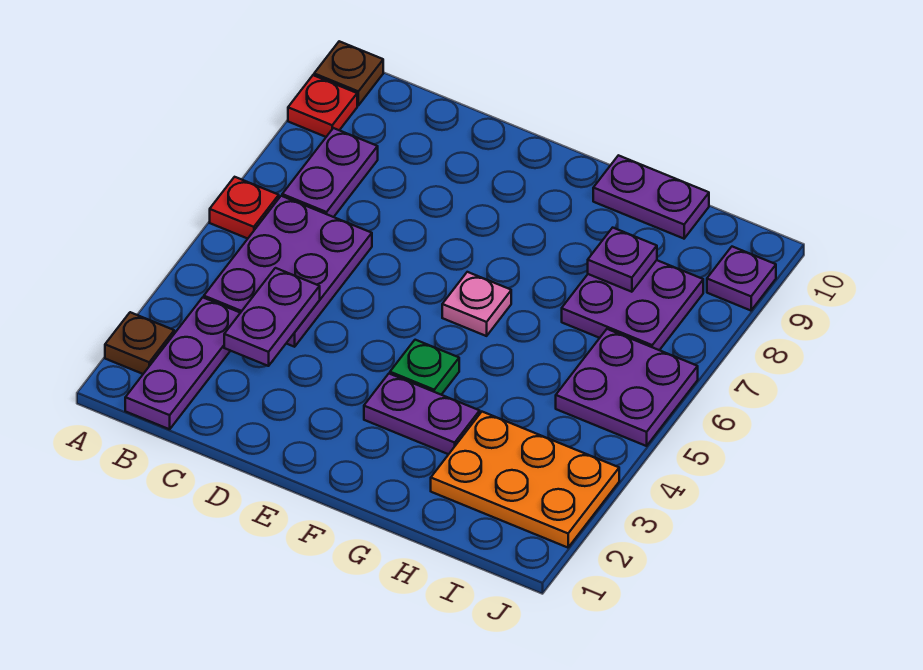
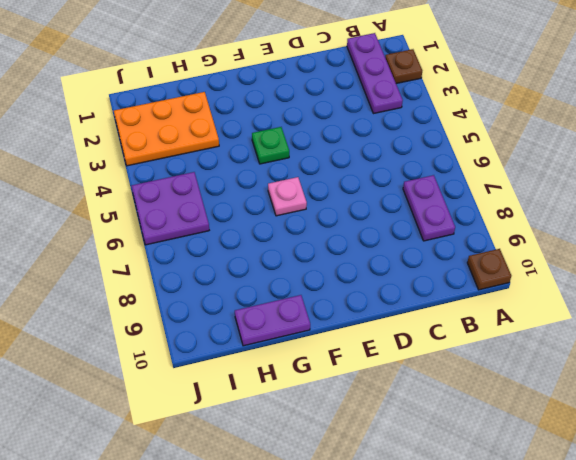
none -> red 1x1 plate [210,177,279,239]
none -> red 1x1 plate [288,75,357,137]
none -> purple 2x3 plate [204,196,372,347]

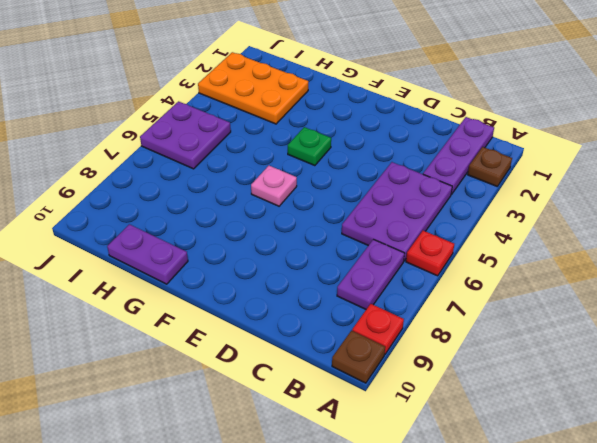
none -> purple 1x2 plate [364,374,480,454]
none -> purple 2x2 plate [562,260,703,350]
none -> purple 1x1 plate [707,247,776,311]

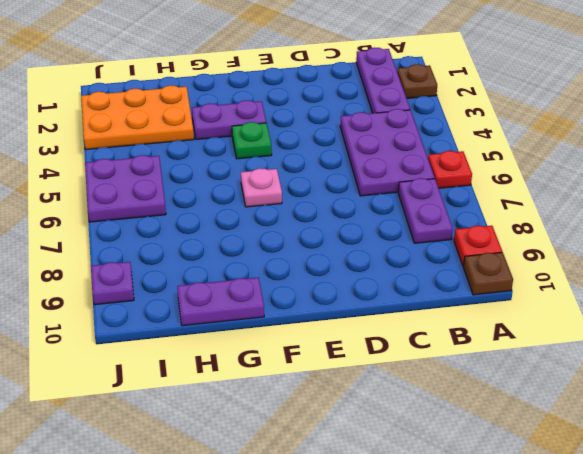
none -> purple 2x2 plate [562,260,703,350]
none -> purple 1x2 plate [224,268,320,366]
none -> purple 1x1 plate [588,228,657,292]

